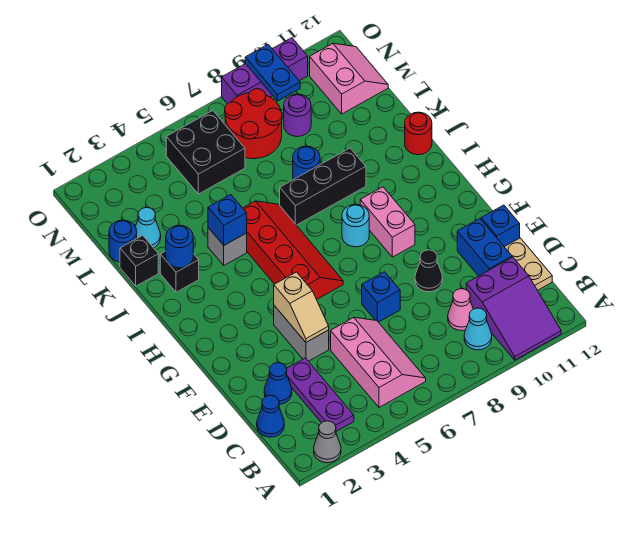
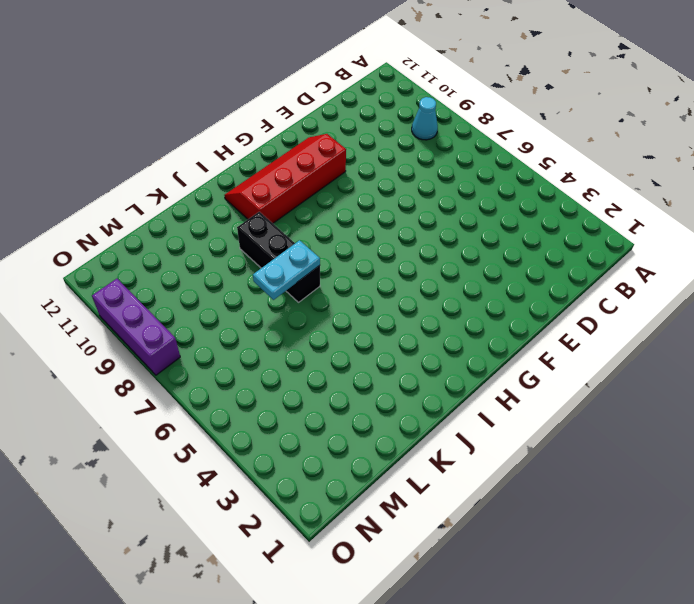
red 2x4 slope [224,134,346,223] -> red 2x4 slope moved to [243,201,343,300]
cyan 1x2 plate [253,240,320,300] -> none
none -> grey 1x1 cone [314,421,341,463]
none -> purple 2x3 slope [466,257,561,360]
none -> purple 1x3 plate [287,358,354,431]
none -> pink 2x3 slope [331,317,426,407]

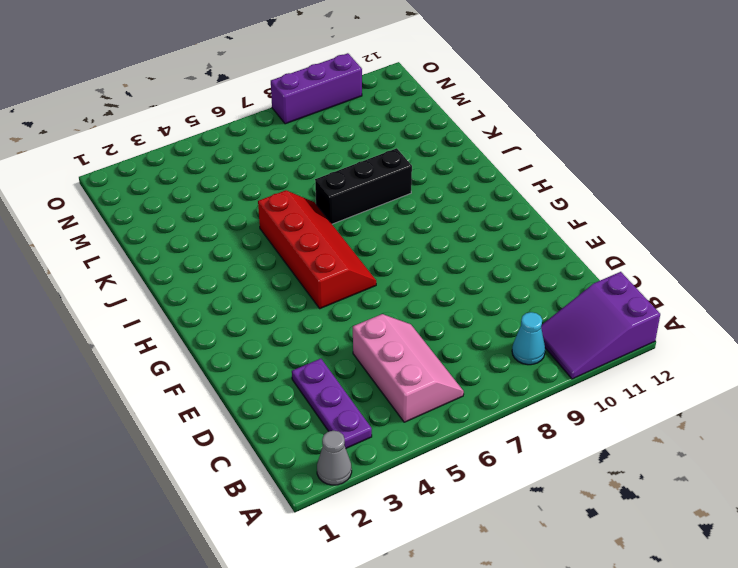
purple 2x3 slope [541,272,660,379] -> purple 2x3 slope turned to [466,257,561,360]
none -> blue 1x1 cone [257,395,284,437]
none -> pink 1x1 cone [448,289,473,331]
none -> tan 1x2 plate [505,238,552,290]
none -> blue 1x1 cone [264,363,292,404]

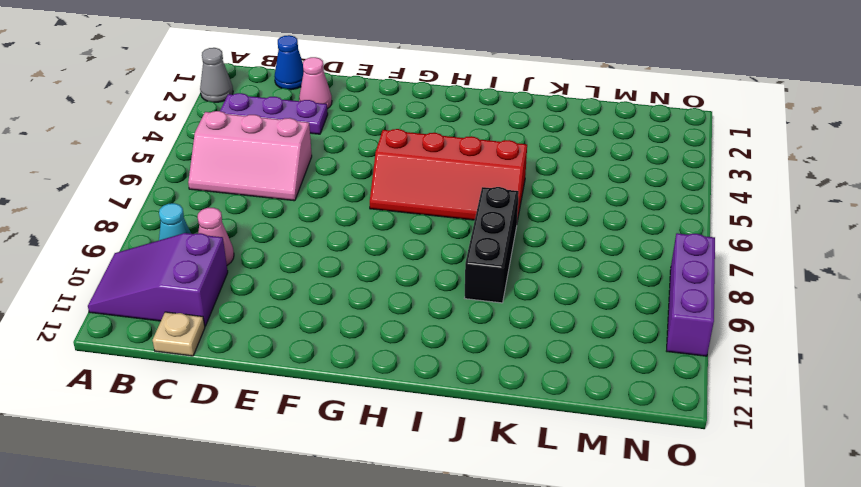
tan 1x1 plate [153,312,205,356] -> tan 1x2 plate [505,238,552,290]
pink 1x1 cone [299,57,332,109] -> blue 1x1 cone [264,363,292,404]
none -> blue 1x2 brick [457,219,512,276]
none -> grey 1x2 brick [274,306,329,361]
none -> blue 1x1 brick [362,272,400,322]
none -> black 1x1 cone [415,250,443,292]

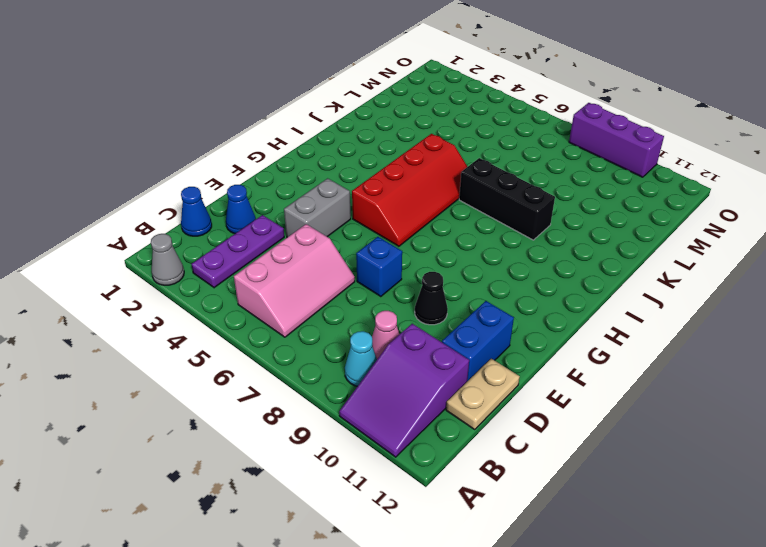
none -> blue 1x1 brick [481,205,520,247]
none -> pink 1x2 brick [360,187,415,257]
none -> cyan 1x1 round brick [342,204,369,247]
none -> black 1x1 brick [160,251,199,292]

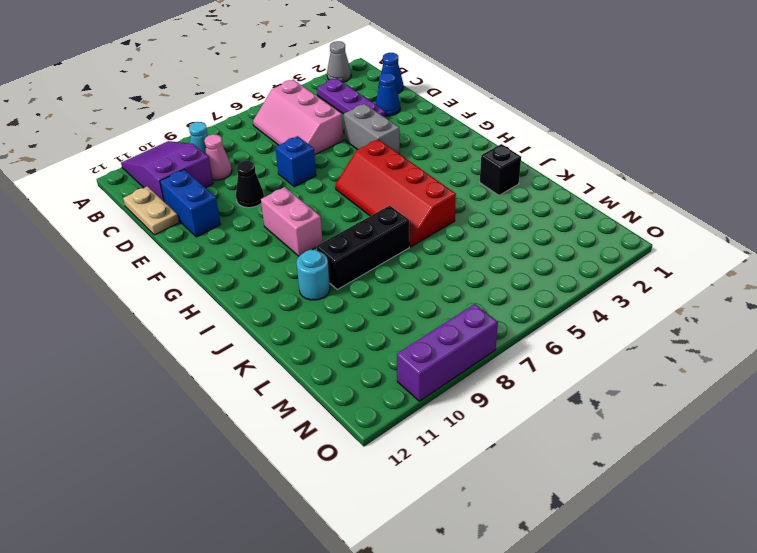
cyan 1x1 round brick [296,250,330,300] -> cyan 1x1 round brick moved to [342,204,369,247]
none -> blue 1x1 brick [481,205,520,247]
none -> grey 1x1 brick [208,228,247,265]
none -> red 1x1 round brick [405,112,432,155]
none -> black 1x1 brick [120,235,158,286]

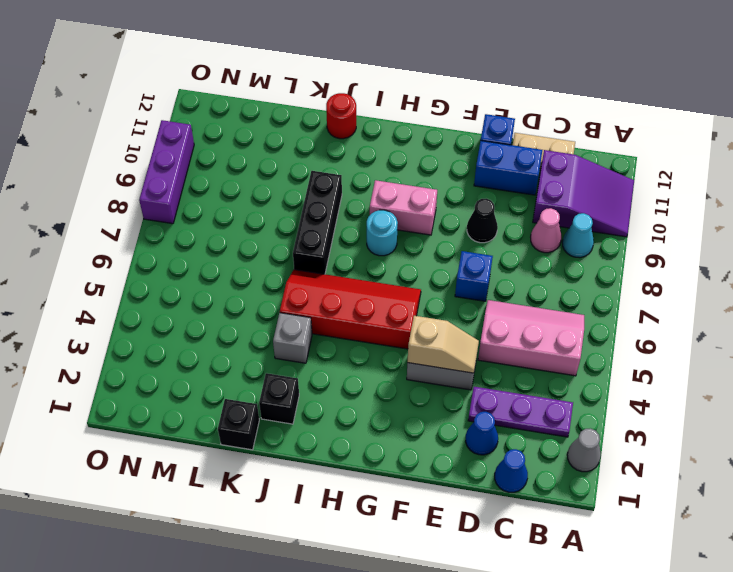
none -> blue 1x1 round brick [293,146,320,180]
none -> blue 1x1 round brick [109,220,137,262]
none -> cyan 1x1 cone [135,208,161,248]
none -> black 2x2 brick [166,111,245,194]

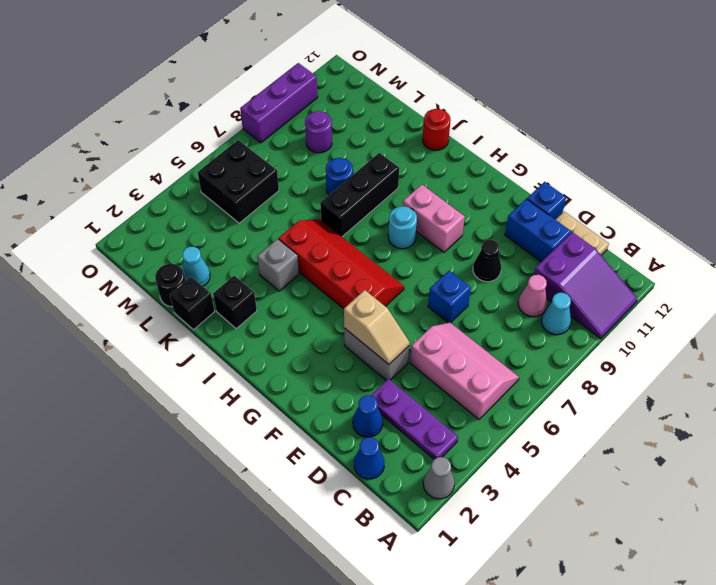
black 1x1 round brick [155,264,186,307] -> blue 1x1 round brick [109,220,137,262]
none -> red 2x2 round brick [225,89,282,159]
none -> pink 2x2 slope [310,43,388,114]
none -> blue 1x1 round brick [166,225,193,268]
none -> blue 1x1 brick [208,195,247,245]

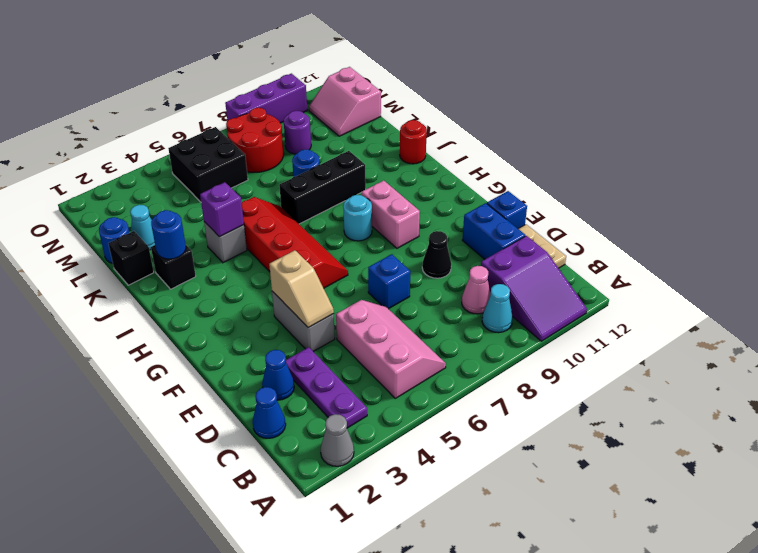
purple 1x1 brick [200,182,244,237] -> blue 1x1 brick [208,195,247,245]
pink 2x2 slope [309,67,381,136] -> pink 2x2 slope turned to [310,43,388,114]
none -> blue 1x2 plate [245,45,300,101]

